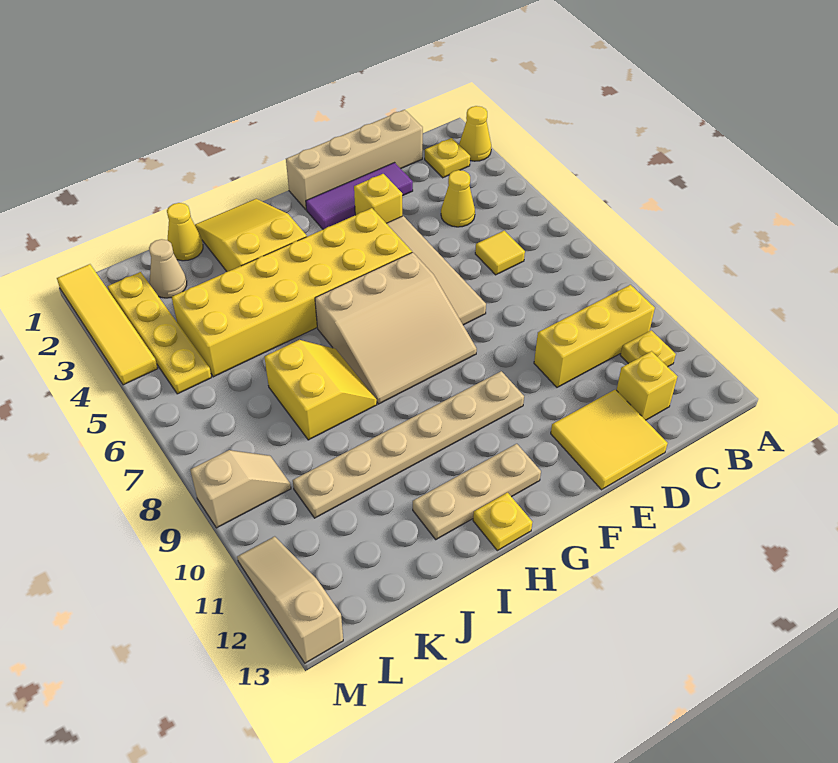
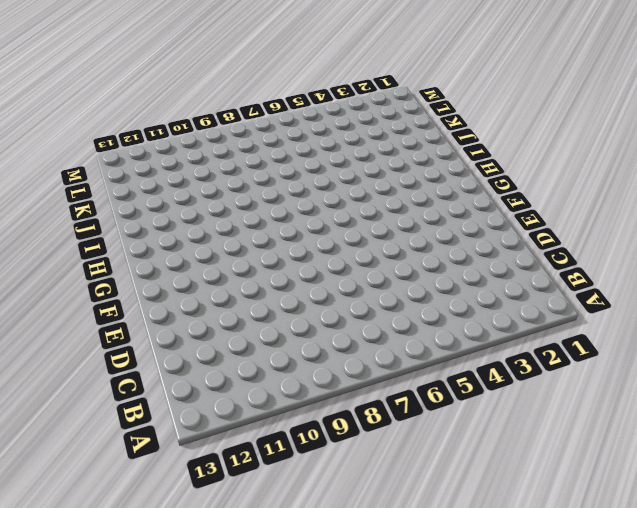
none -> yellow 1x1 cone [459,106,491,161]
none -> yellow 1x1 plate [425,138,470,178]
none -> yellow 1x3 brick [534,285,655,387]

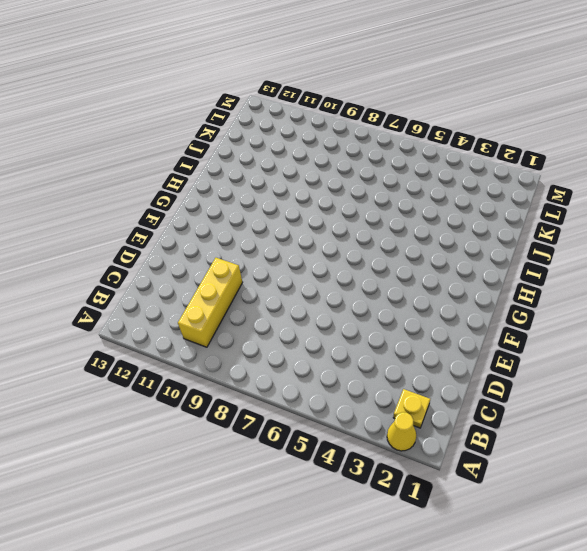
none -> yellow 1x1 plate [620,330,676,367]
none -> tan 1x4 brick [286,110,423,210]
none -> yellow 1x1 cone [441,170,475,227]

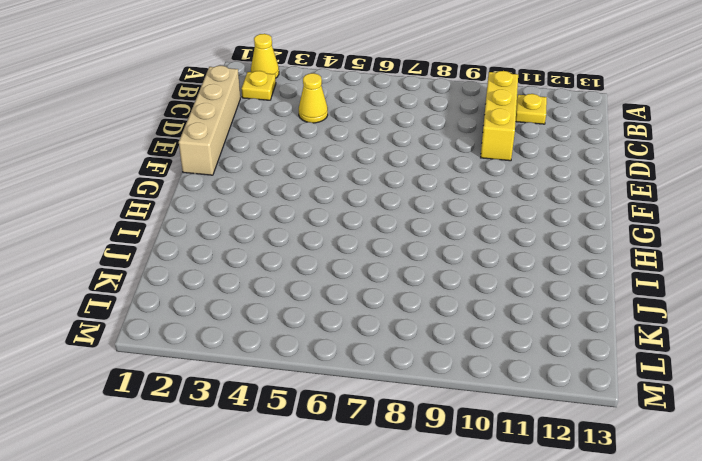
none -> yellow 1x1 tile [475,231,525,275]
none -> yellow 1x1 brick [617,351,677,420]
none -> purple 1x3 tile [306,163,413,229]

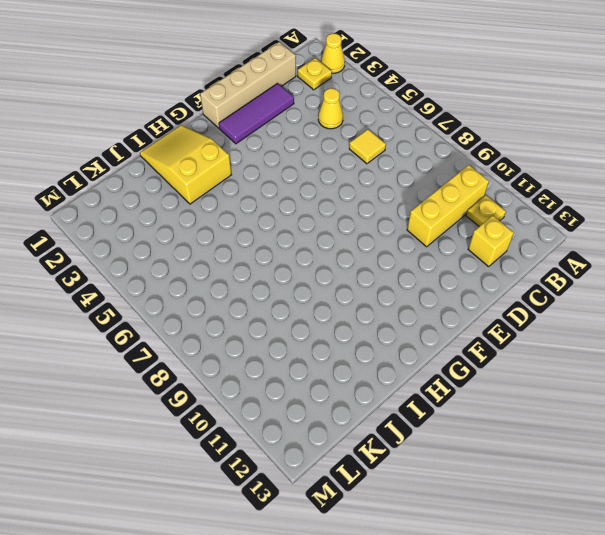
none -> yellow 2x2 tile [551,389,668,490]
none -> yellow 1x1 brick [354,174,402,223]
none -> tan 1x4 tile [386,216,486,325]

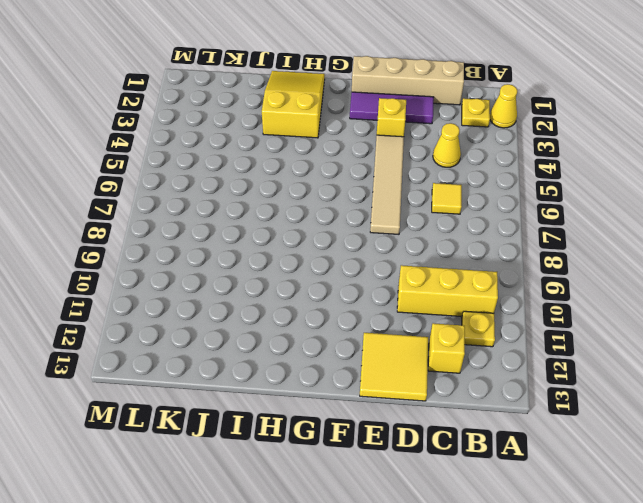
none -> yellow 2x6 brick [172,208,412,377]
none -> tan 3x3 slope [315,252,477,404]
none -> tan 1x6 plate [293,371,524,518]

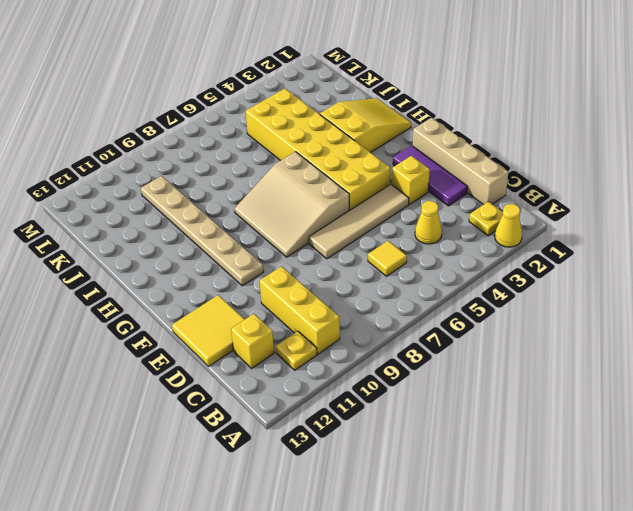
none -> tan 1x3 plate [413,444,541,539]
none -> yellow 1x1 plate [473,493,532,551]
none -> yellow 2x2 slope [264,340,377,440]

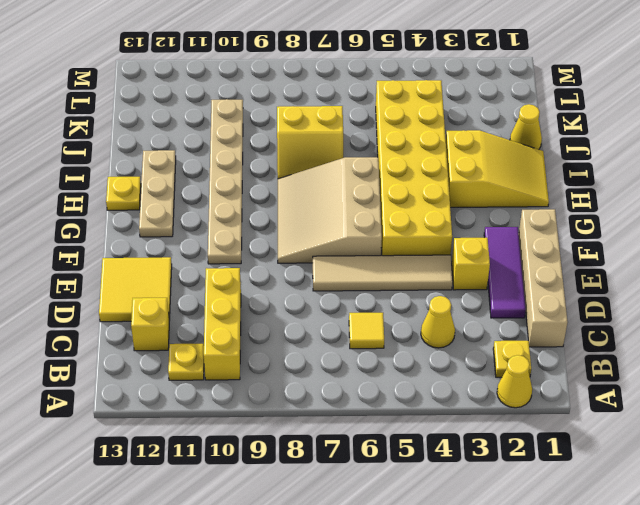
none -> tan 1x1 cone [149,239,187,298]
none -> yellow 1x4 plate [108,272,212,394]
none -> tan 1x2 slope [190,450,291,528]

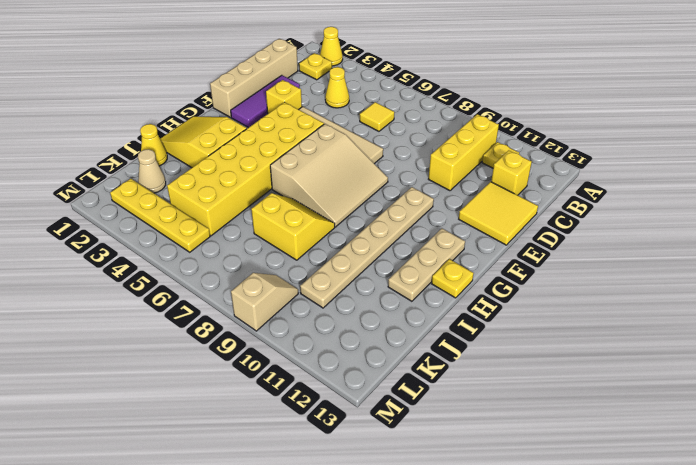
none -> yellow 1x4 tile [57,264,158,385]
none -> tan 1x3 slope [237,536,343,663]

